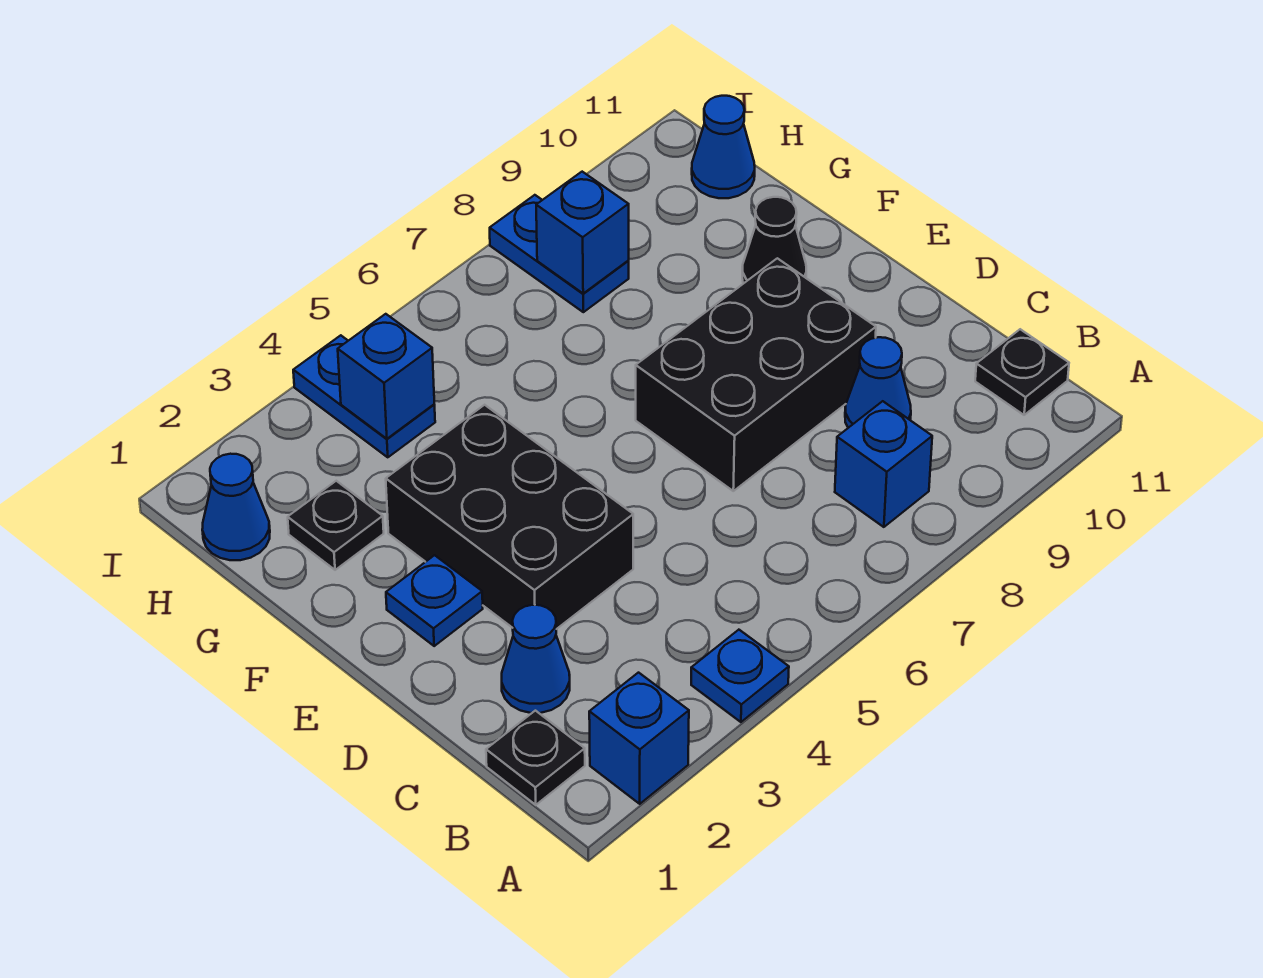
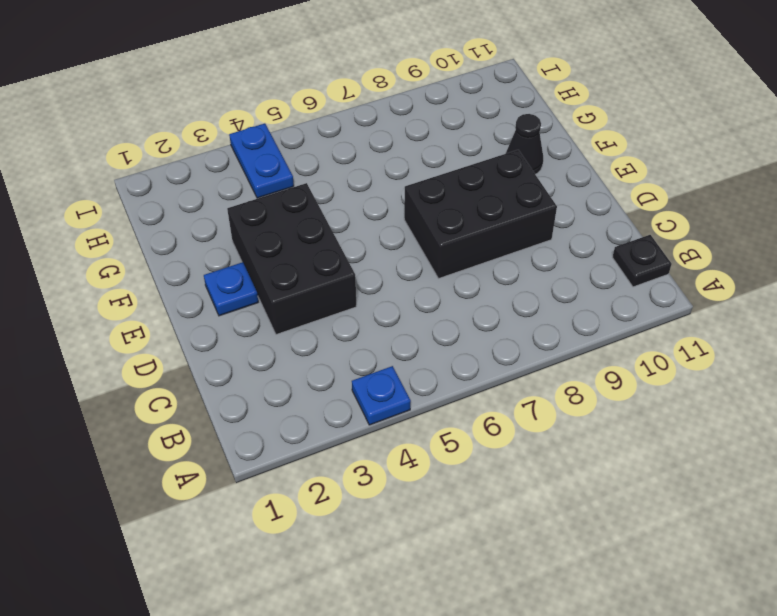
none -> blue 1x1 brick [589,673,689,804]
none -> black 1x1 plate [486,711,585,805]
none -> blue 1x1 brick [835,401,932,527]

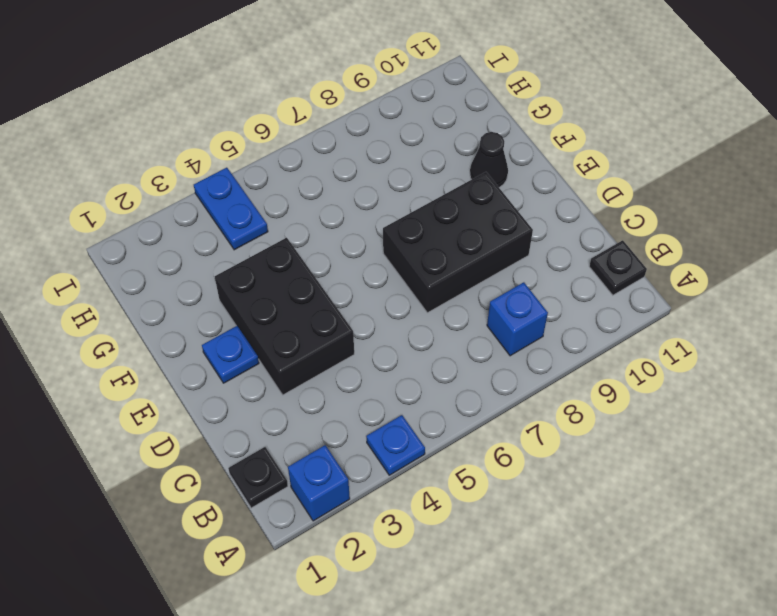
none -> blue 1x1 cone [502,605,570,713]
none -> blue 1x1 cone [845,337,911,428]
none -> black 1x1 plate [288,481,384,570]

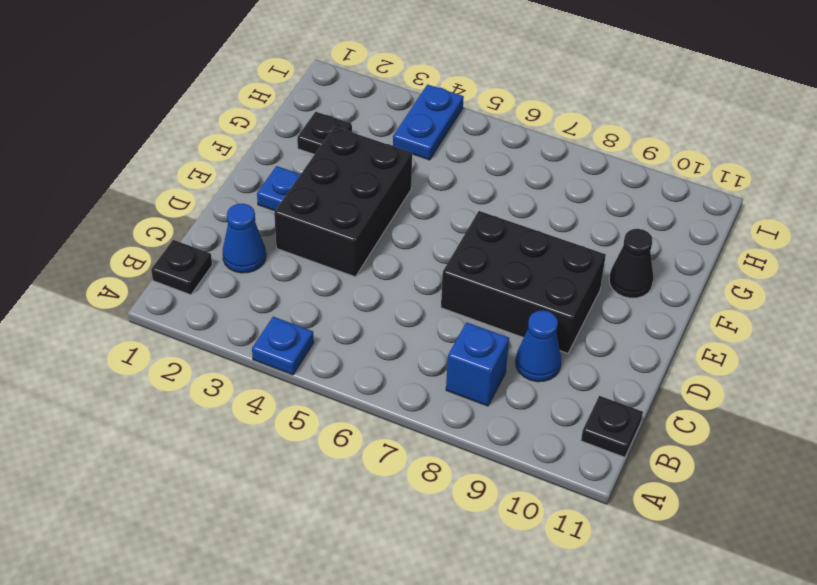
none -> blue 1x1 brick [589,673,689,804]
none -> blue 1x1 cone [202,454,270,560]
none -> blue 1x2 plate [490,195,629,312]

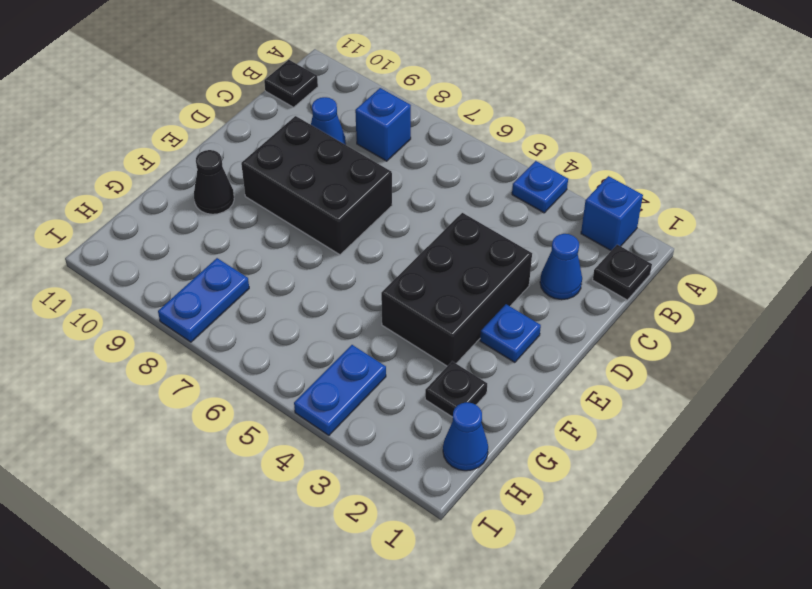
none -> blue 1x1 cone [692,96,755,198]
none -> blue 1x1 brick [338,314,434,439]
none -> blue 1x1 brick [536,172,629,293]

